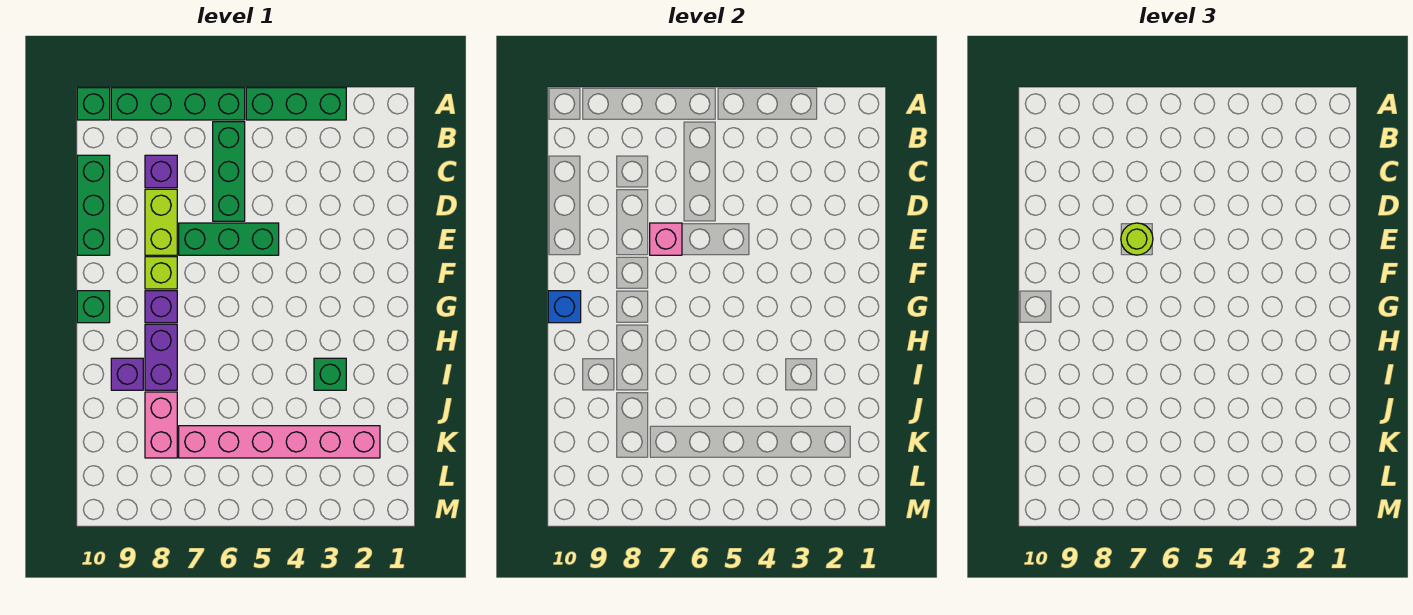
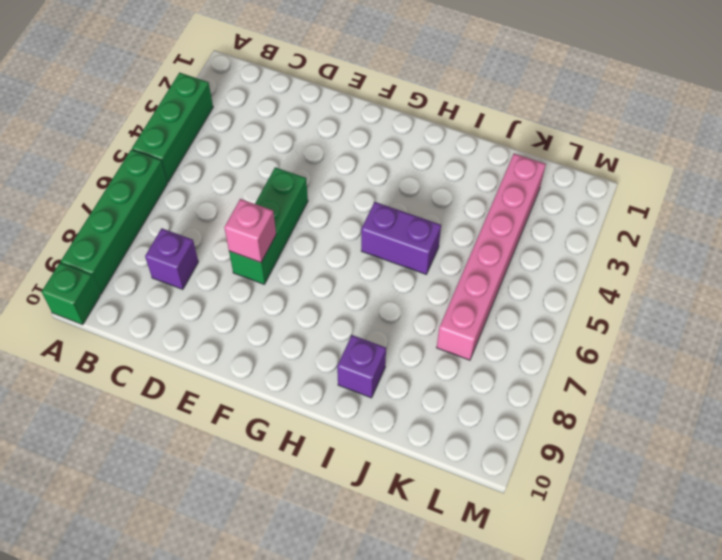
purple 1x2 brick [361,202,441,274] -> purple 1x2 brick moved to [145,324,177,390]
none -> green 1x3 brick [213,122,245,221]
none -> green 1x3 brick [77,155,110,255]
none -> lime 1x2 brick [145,189,177,255]

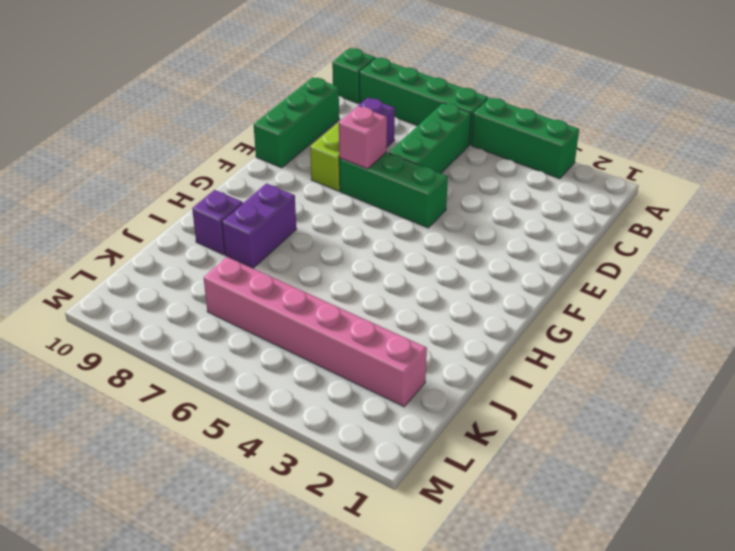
none -> lime 1x1 brick [145,257,177,289]
none -> purple 1x1 brick [145,291,177,323]
none -> green 1x1 brick [77,291,110,323]

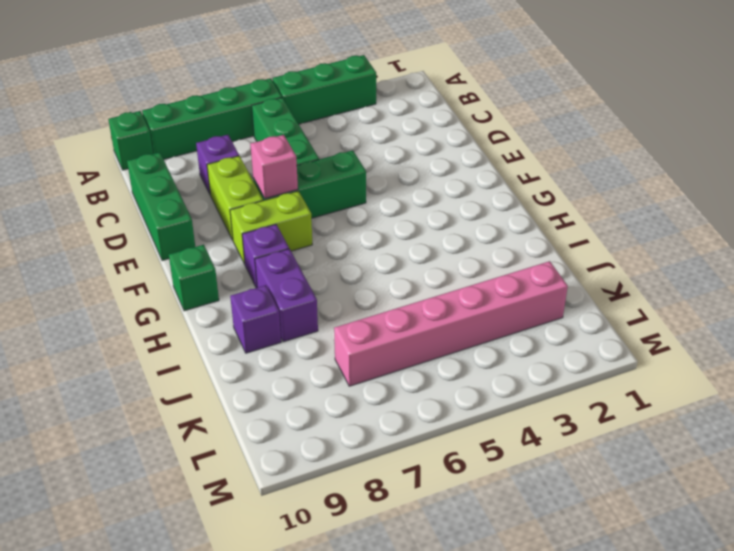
lime 1x2 brick [230,191,312,264] -> lime 1x1 brick [145,257,177,289]
none -> green 1x1 brick [314,358,346,390]
none -> pink 1x2 brick [145,392,177,458]
none -> blue 1x1 brick [548,291,581,323]

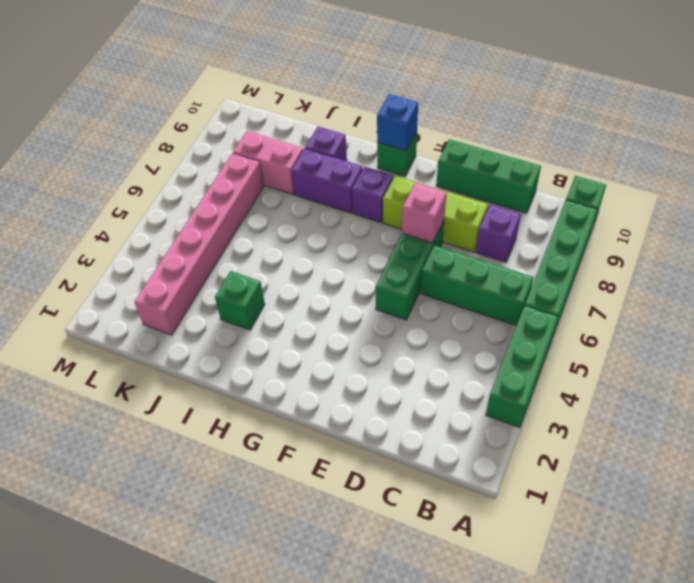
none -> lime 1x1 round brick [1121,223,1153,255]

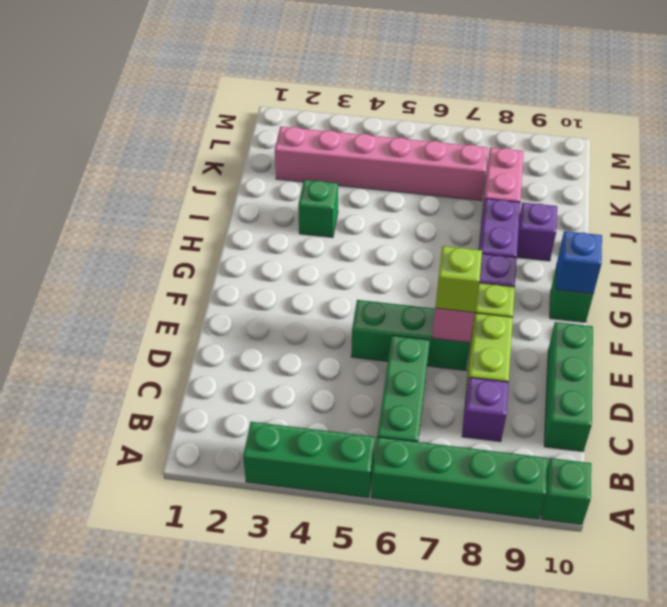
lime 1x1 brick [435,246,482,313] -> lime 1x1 round brick [1121,223,1153,255]

